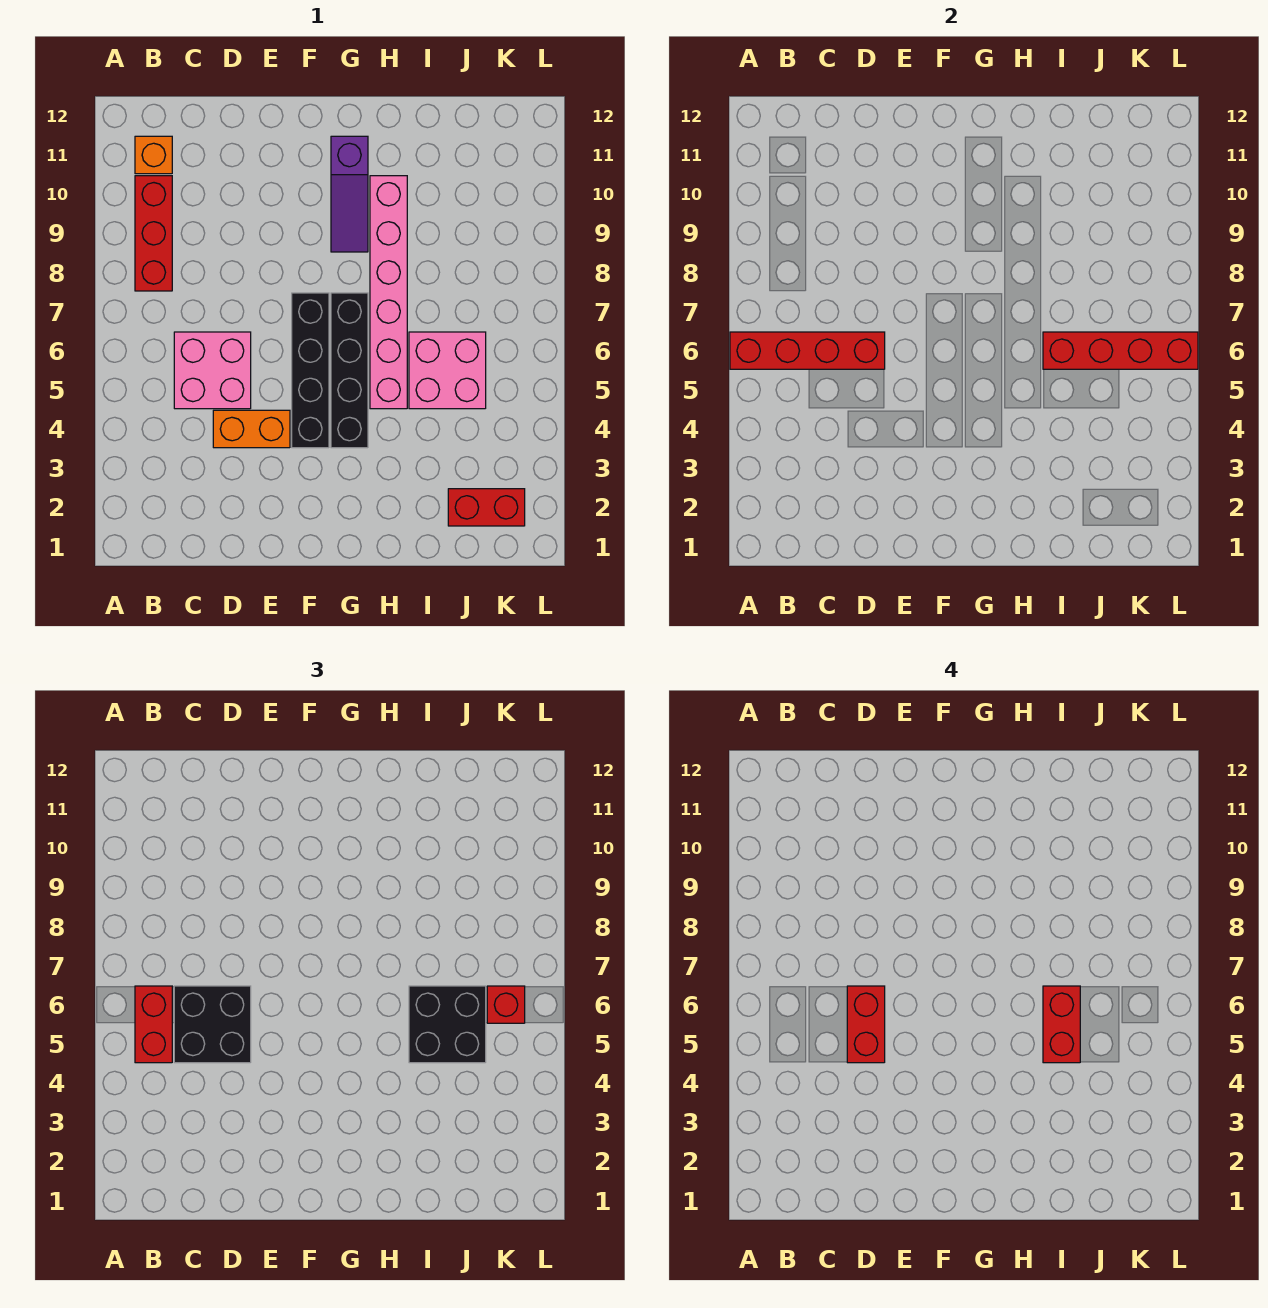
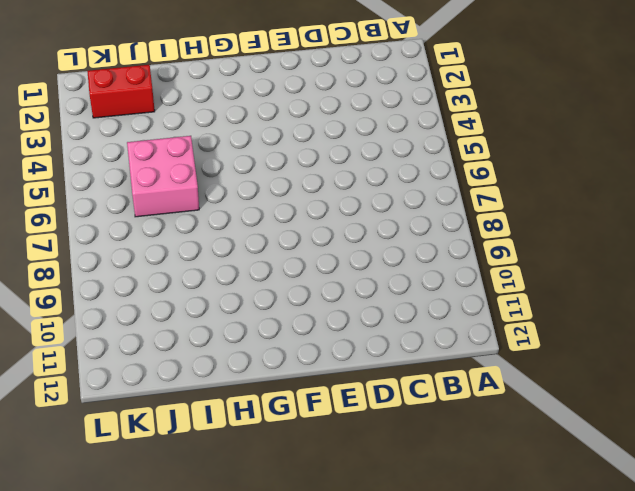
none -> red 1x3 brick [135,176,172,291]
none -> orange 1x1 brick [135,136,172,174]
none -> pink 2x2 brick [174,332,251,409]

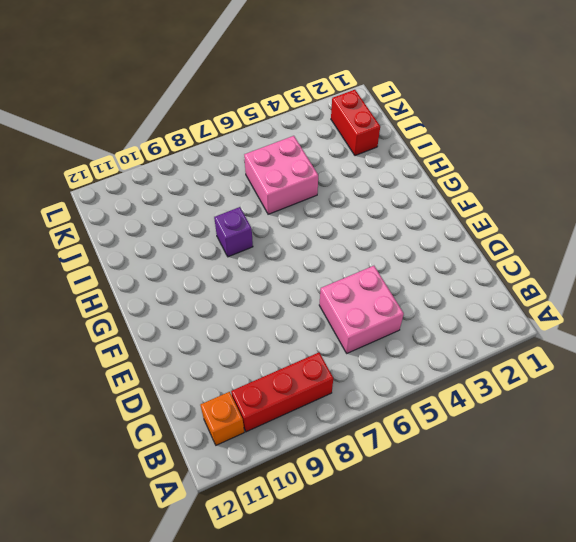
purple 1x1 brick [214,207,253,257] -> pink 1x6 brick [370,176,407,409]
none -> orange 1x2 brick [213,410,290,448]
none -> black 1x4 brick [292,293,329,448]
none -> black 1x4 brick [331,293,368,448]

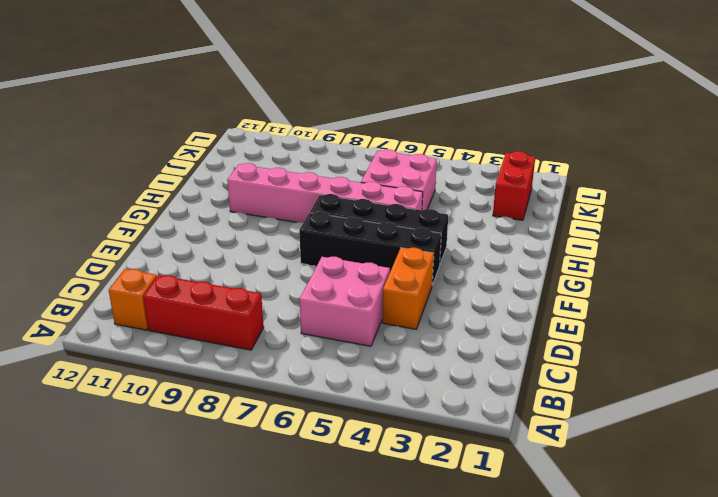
none -> purple 1x3 slope [331,136,368,252]
none -> red 1x4 brick [730,332,885,369]
none -> red 1x4 brick [1043,332,1198,369]

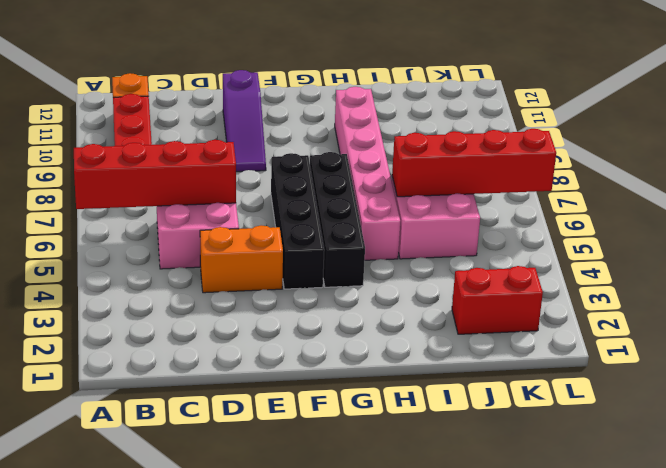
purple 1x3 slope [223,70,266,172] -> purple 1x3 slope moved to [331,136,368,252]
none -> red 1x2 brick [135,986,172,1063]
none -> black 2x2 brick [174,986,251,1063]
none -> black 2x2 brick [409,986,486,1063]

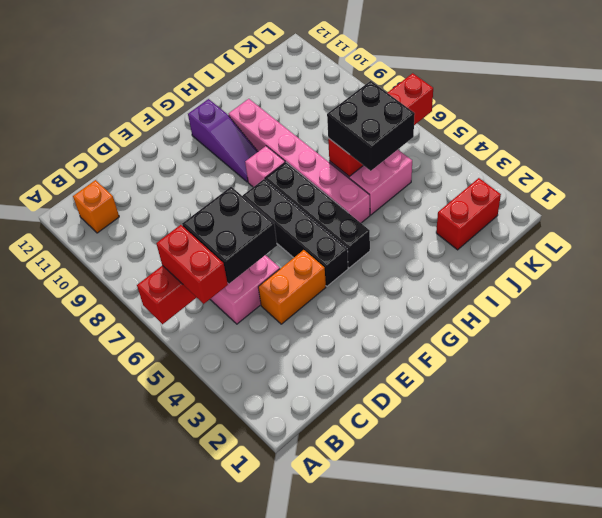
pink 1x1 brick [245,146,285,187] -> none
none -> red 1x3 brick [135,176,172,291]
none -> red 1x1 brick [487,986,525,1023]
none -> red 1x2 brick [847,986,885,1063]

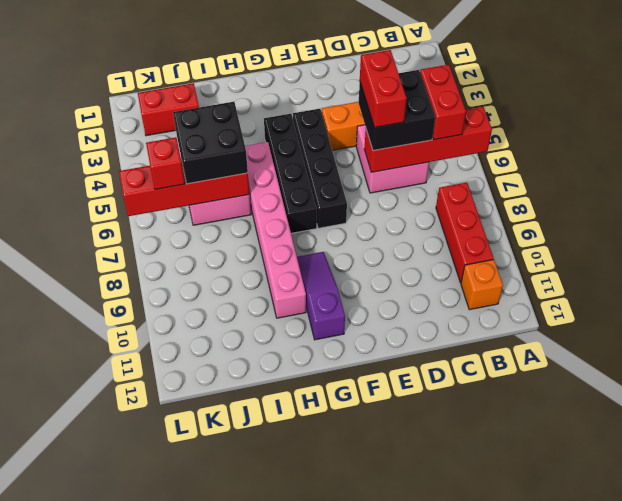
none -> red 1x2 brick [1043,986,1080,1063]

